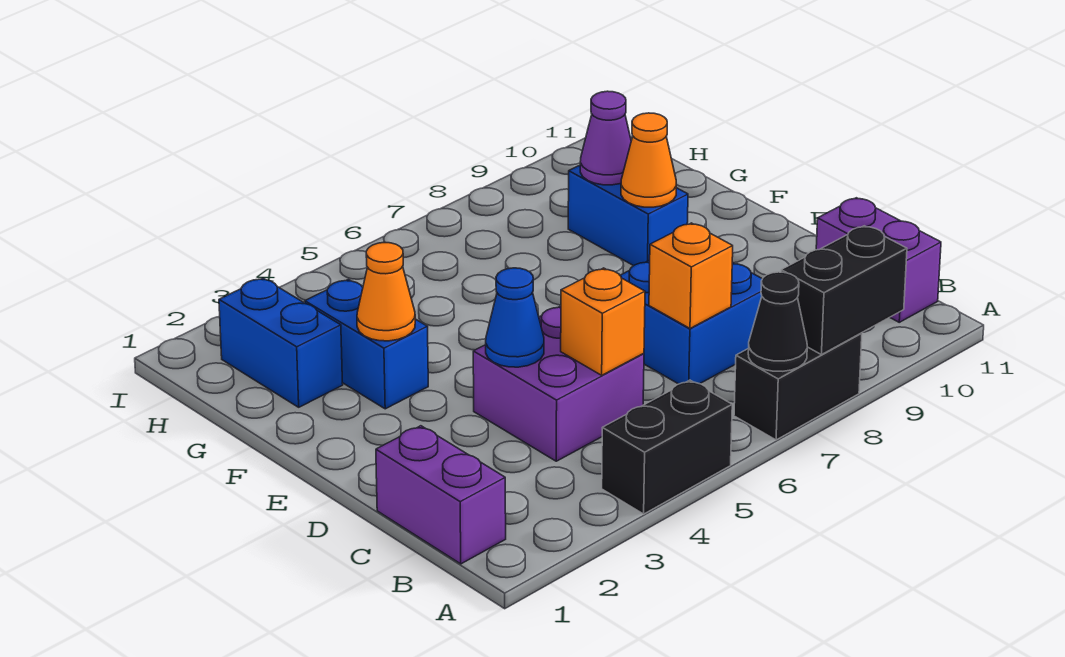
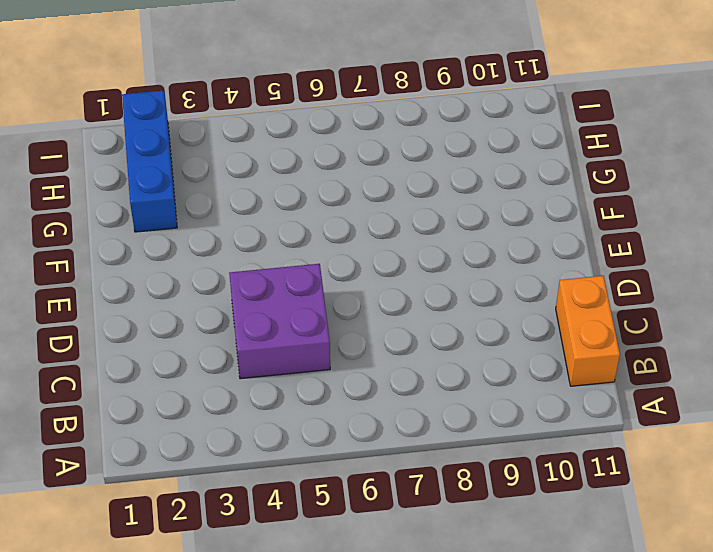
orange 1x2 brick [556,276,620,386] -> purple 1x2 brick [816,198,941,322]
blue 1x3 brick [122,91,177,232] -> blue 1x2 brick [219,278,343,407]
none -> black 1x2 brick [602,380,732,514]
none -> black 1x2 brick [734,333,862,440]
none -> purple 1x2 brick [376,426,506,564]

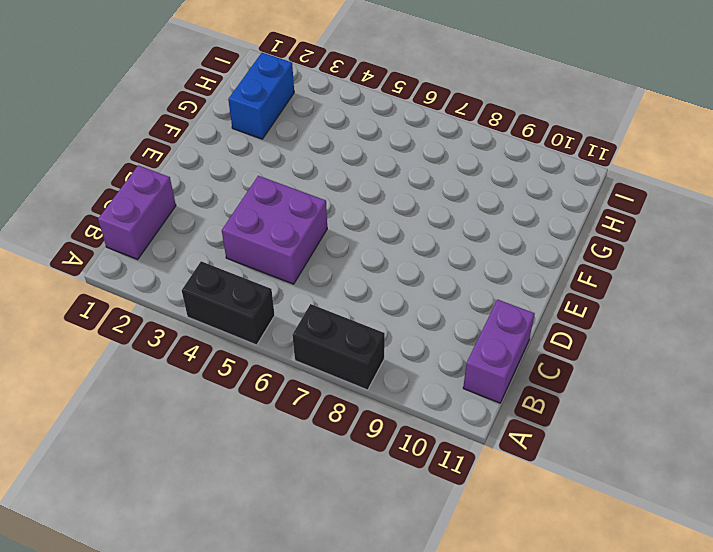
none -> blue 2x2 brick [620,260,762,384]
none -> blue 1x2 brick [305,279,428,409]
none -> blue 1x2 brick [568,165,688,266]

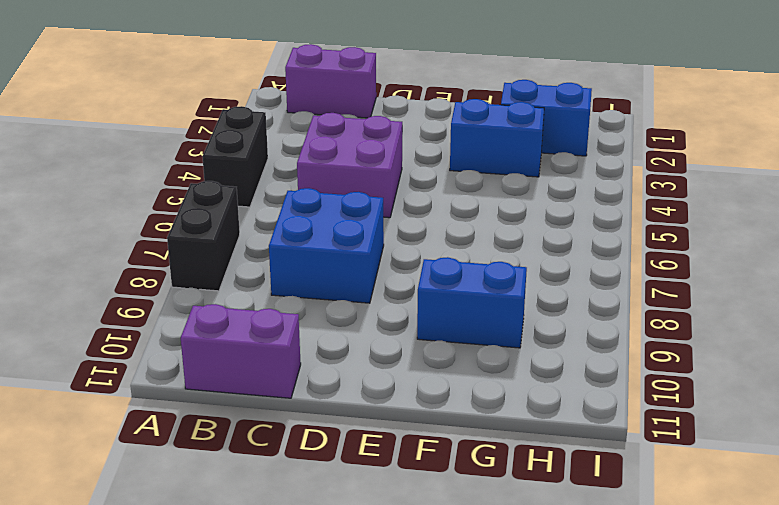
none -> black 1x1 cone [748,272,807,371]
none -> black 1x2 brick [781,226,907,355]
none -> orange 1x1 brick [561,268,645,375]

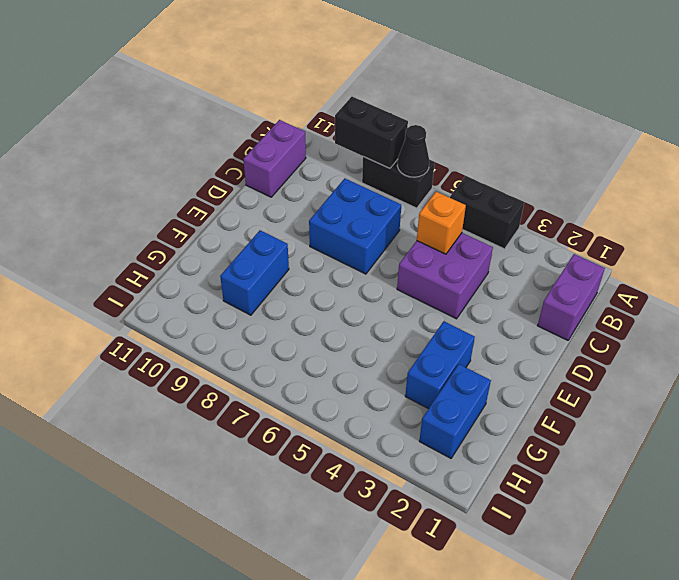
none -> orange 1x1 brick [649,223,733,328]
none -> blue 1x1 cone [486,268,544,367]
none -> orange 1x1 cone [357,243,415,341]

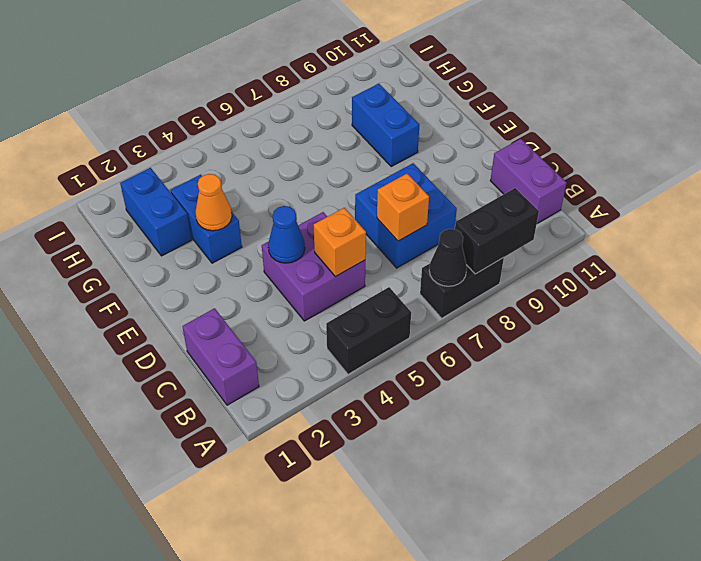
none -> orange 1x1 cone [621,113,676,207]
none -> purple 1x1 cone [580,91,631,185]

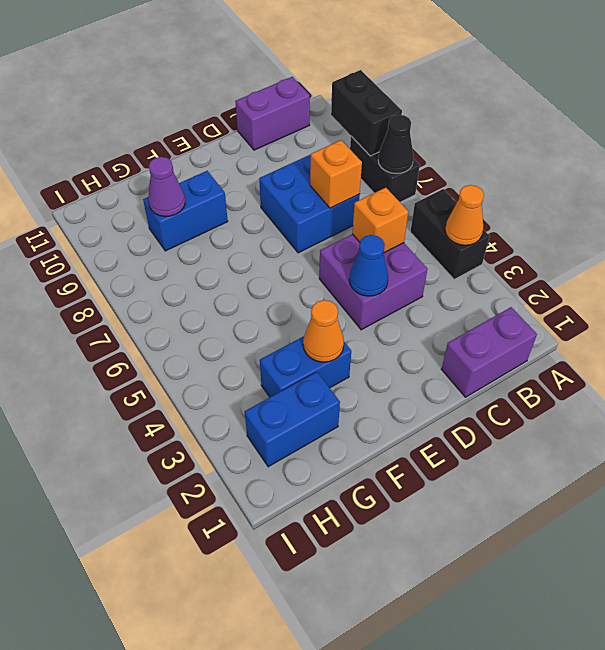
orange 1x1 cone [445,185,484,245] -> orange 1x1 cone moved to [621,113,676,207]

